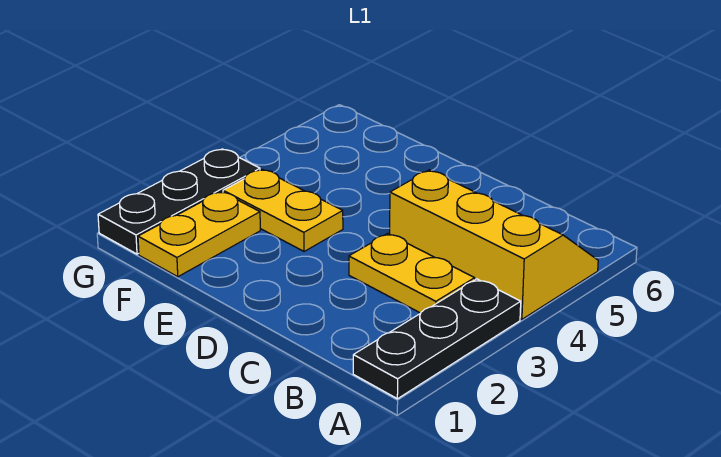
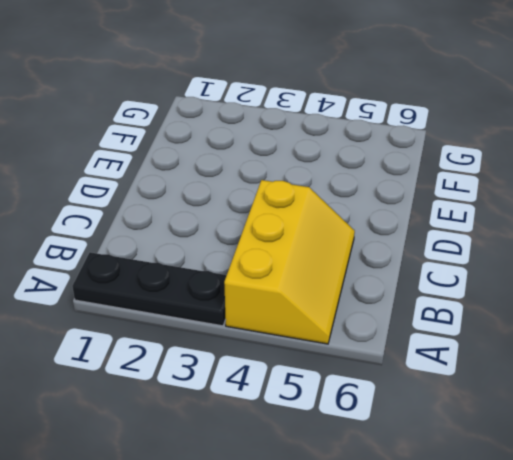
none -> yellow 1x2 plate [349,233,475,313]
none -> yellow 1x2 plate [223,169,343,251]

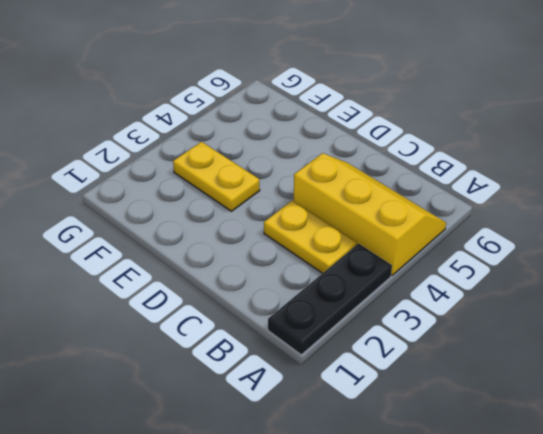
none -> yellow 1x2 plate [138,192,260,277]
none -> black 1x3 plate [98,149,260,254]

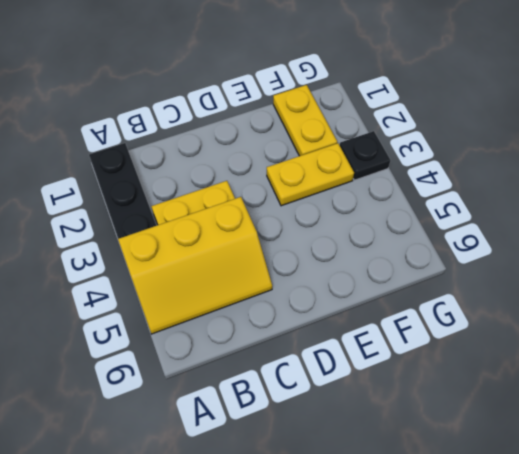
black 1x1 plate [340,131,390,180] -> black 1x3 plate [98,149,260,254]

